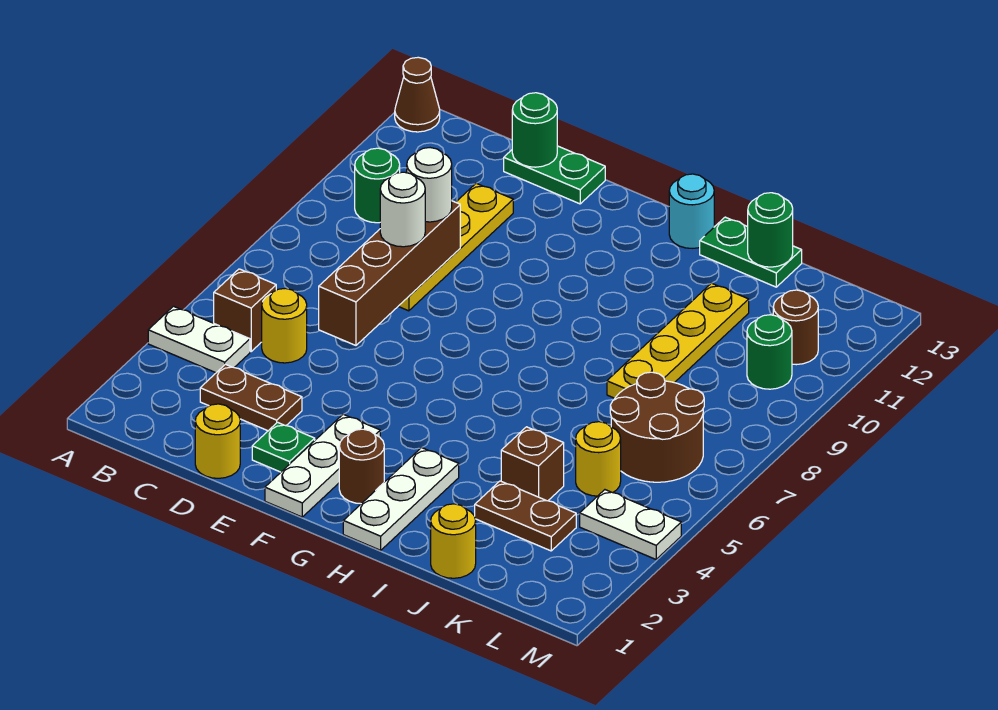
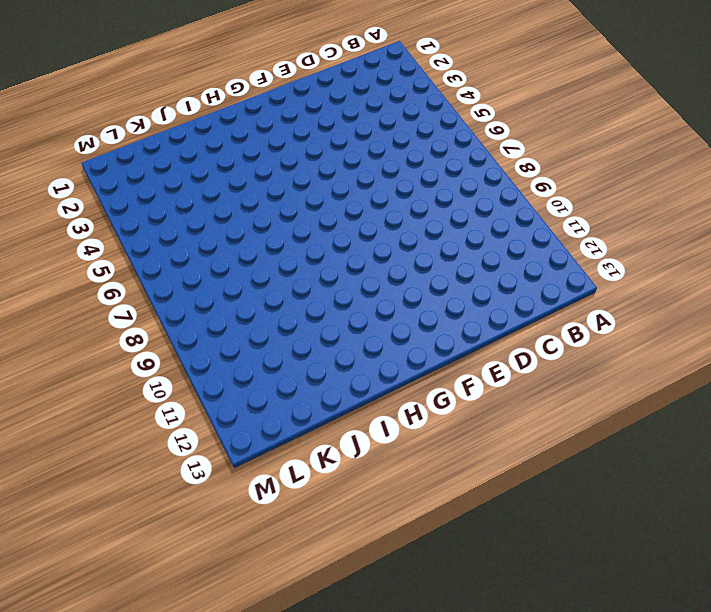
none -> white 1x2 plate [148,306,250,373]
none -> brown 1x1 cone [395,57,440,132]
none -> brown 1x1 brick [214,269,276,352]

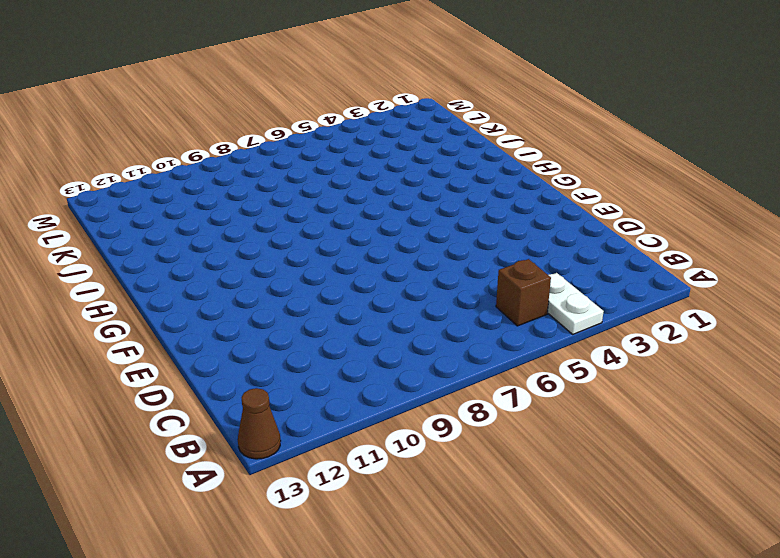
none -> green 1x1 round brick [355,148,400,223]
none -> brown 1x2 plate [200,364,302,431]
none -> yellow 1x1 round brick [262,288,307,363]

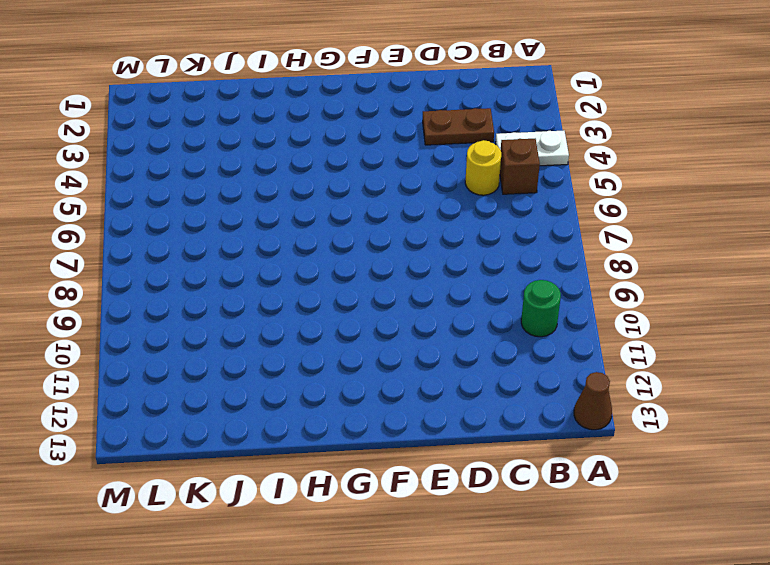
none -> yellow 1x1 round brick [195,404,240,478]
none -> yellow 1x4 plate [398,183,513,311]
none -> green 1x2 plate [504,146,605,204]

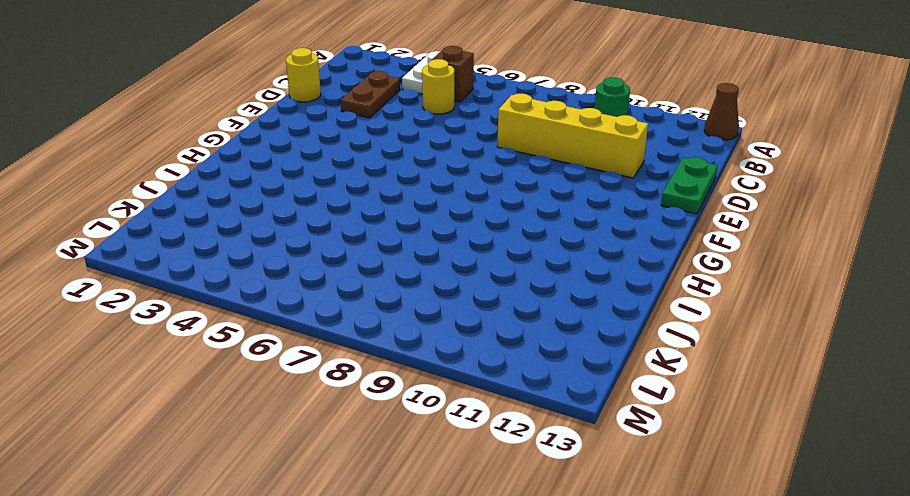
yellow 1x4 brick [497,94,648,178] -> yellow 1x4 plate [398,183,513,311]
none -> green 1x1 plate [252,422,315,472]
none -> white 1x3 plate [265,414,380,517]
none -> brown 1x1 round brick [339,429,384,504]

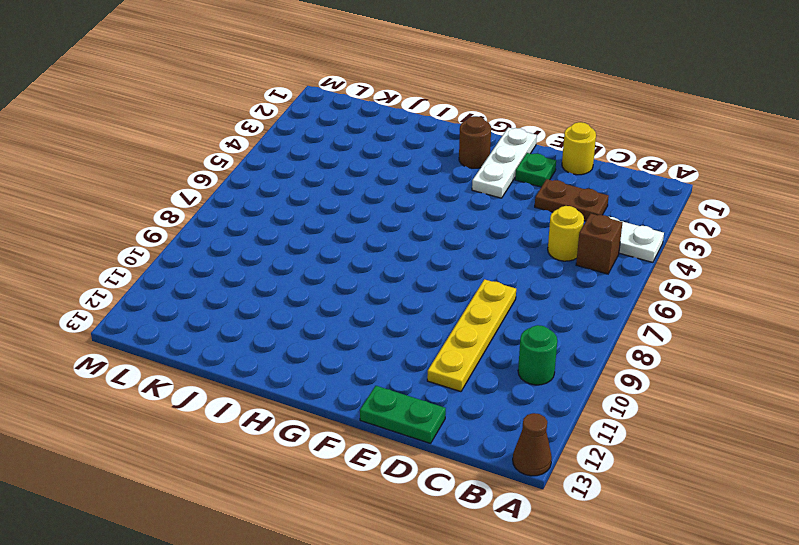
none -> white 1x3 plate [343,448,459,550]
none -> cyan 1x1 round brick [669,174,714,248]
none -> green 1x2 plate [700,217,802,287]

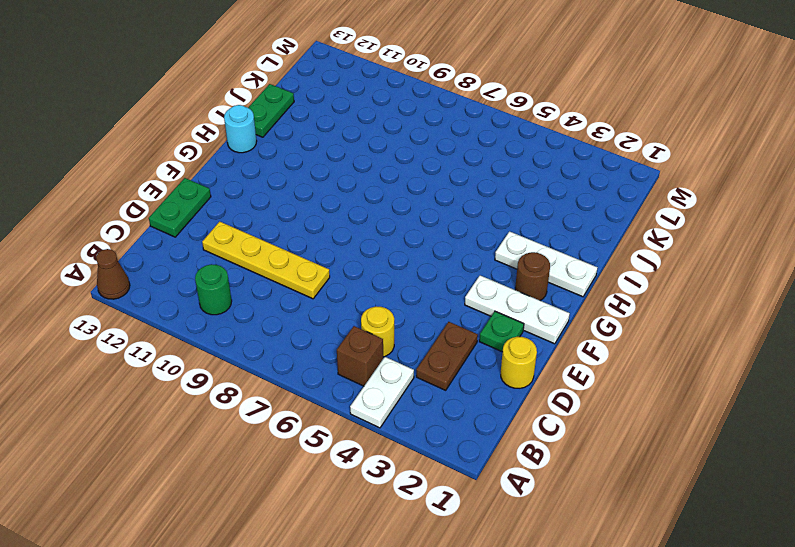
none -> yellow 1x1 round brick [431,504,476,578]
none -> brown 1x2 plate [475,481,576,551]
none -> brown 1x1 brick [501,427,564,501]

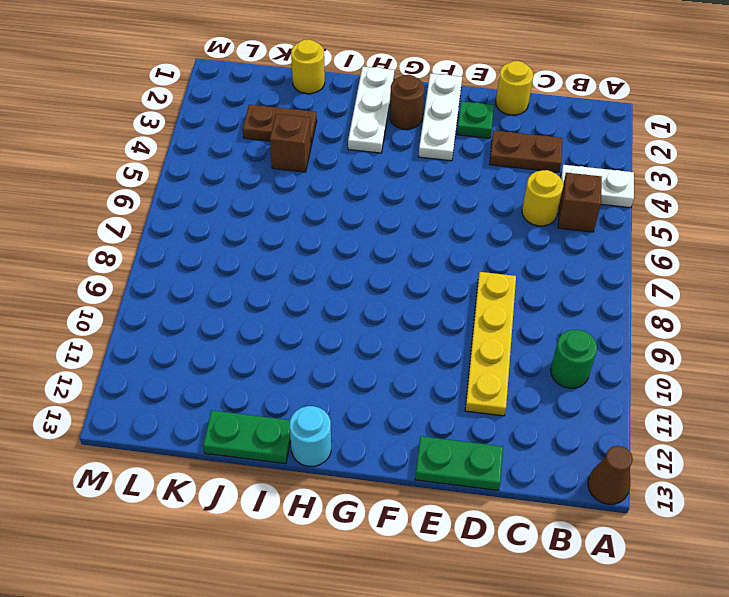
none -> yellow 1x4 plate [607,283,749,398]
none -> yellow 1x1 round brick [576,422,621,496]
none -> brown 2x2 round brick [610,372,704,482]

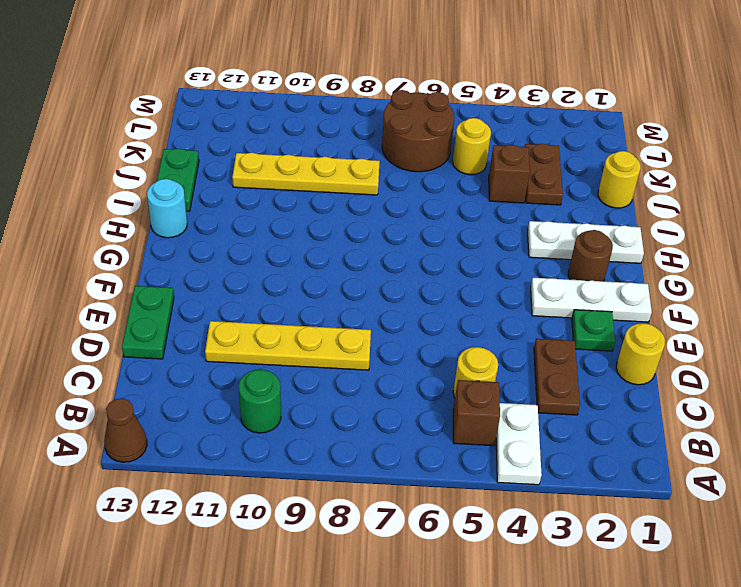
none -> white 1x2 plate [580,490,681,559]
none -> green 1x1 round brick [747,315,792,389]
none -> brown 1x1 round brick [773,290,818,365]

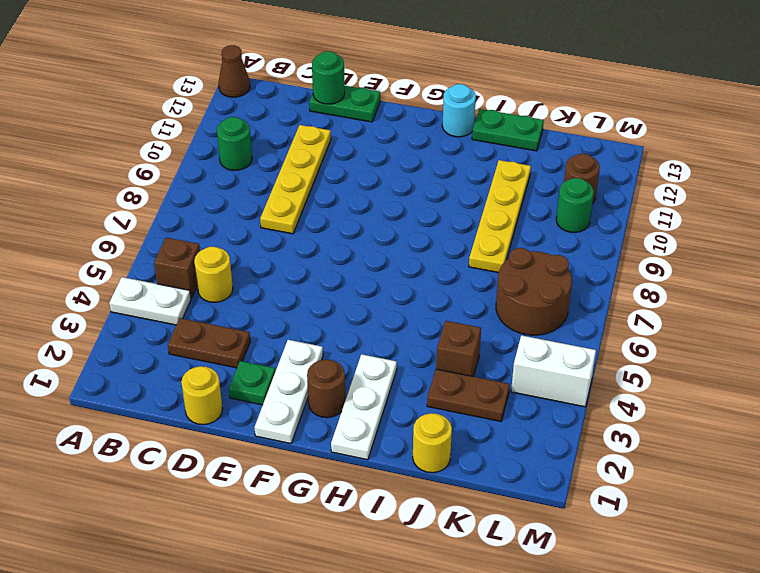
white 1x2 brick [511,335,596,407] -> white 1x2 plate [580,490,681,559]
none -> yellow 1x1 round brick [576,422,621,496]
none -> brown 1x4 brick [319,201,460,345]
none -> green 1x1 round brick [748,193,793,267]

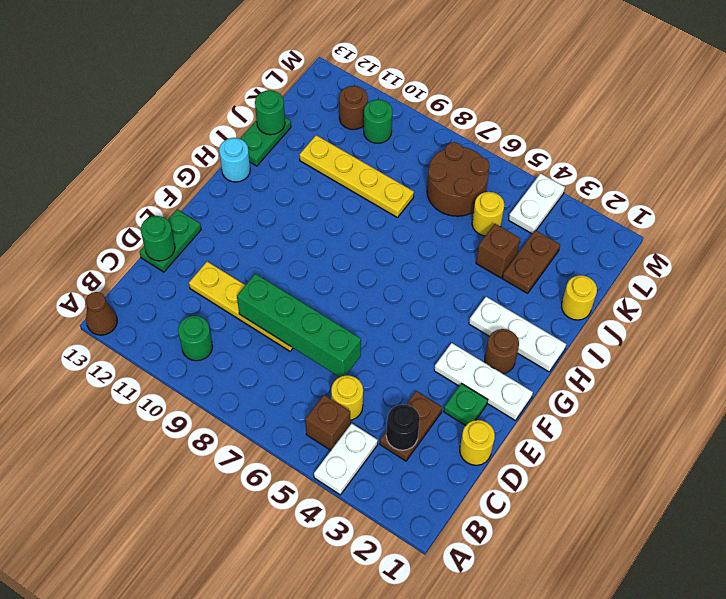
black 1x1 round brick [386,405,420,450] -> none
green 1x4 brick [237,274,361,377] -> brown 1x4 brick [319,201,460,345]
none -> white 1x1 round brick [380,172,425,247]
none -> white 1x1 round brick [407,148,452,222]

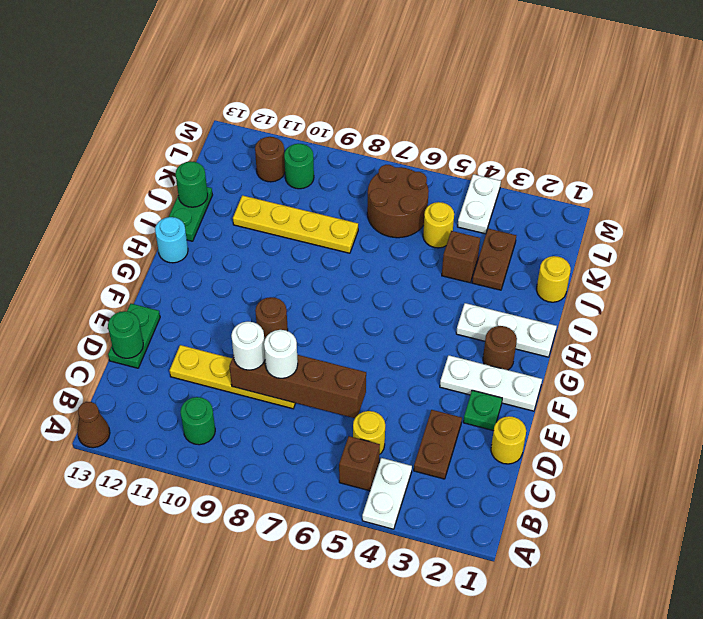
brown 1x1 round brick [255,297,288,341] -> none

